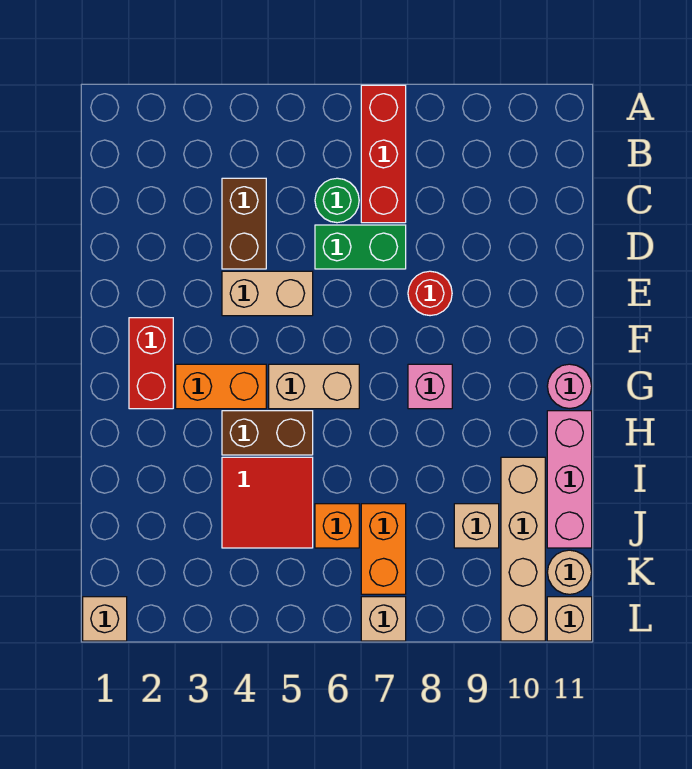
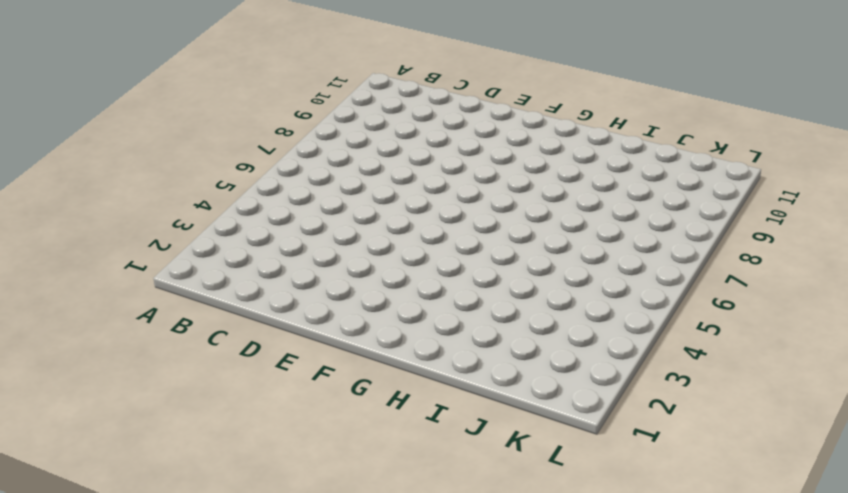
none -> red 1x3 brick [361,85,406,223]
none -> brown 1x2 brick [222,178,266,269]
none -> green 1x1 round brick [315,178,359,223]

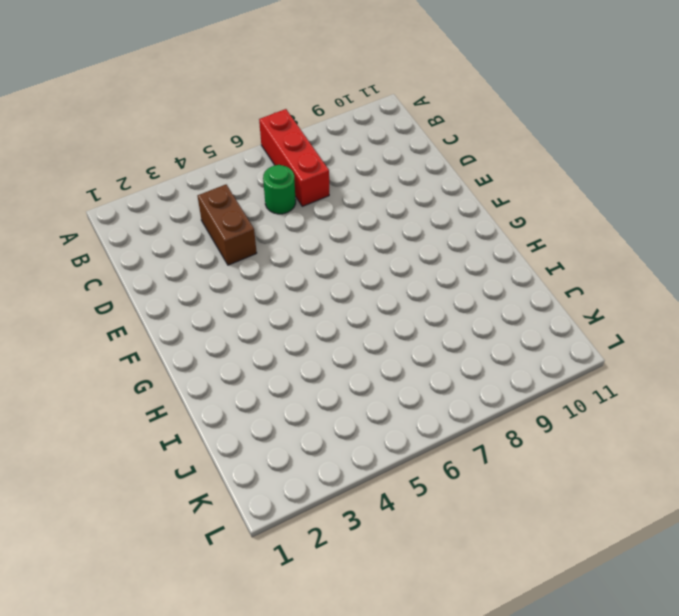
none -> green 1x2 brick [315,225,406,269]
none -> tan 1x2 brick [222,271,313,316]
none -> red 1x1 round brick [408,271,452,316]

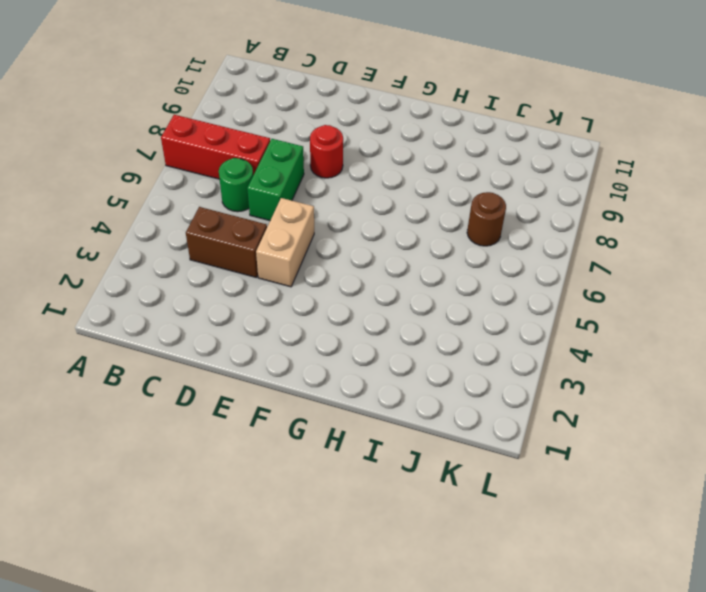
brown 1x1 round brick [467,192,506,246] -> orange 1x2 brick [361,504,406,594]
none -> red 1x2 brick [129,318,173,409]
none -> orange 1x2 brick [176,364,266,409]
none -> tan 1x2 brick [269,364,359,409]

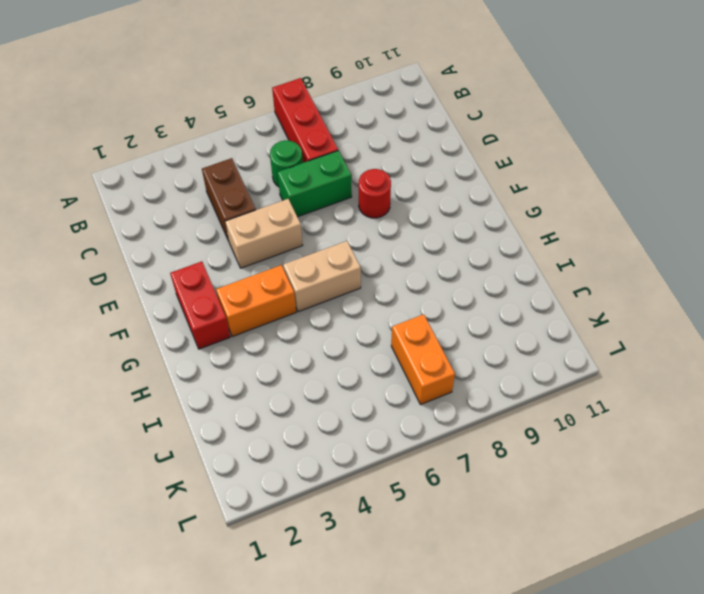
none -> pink 1x1 brick [408,364,452,409]
none -> pink 1x1 round brick [547,364,592,408]
none -> brown 1x2 brick [222,411,313,455]

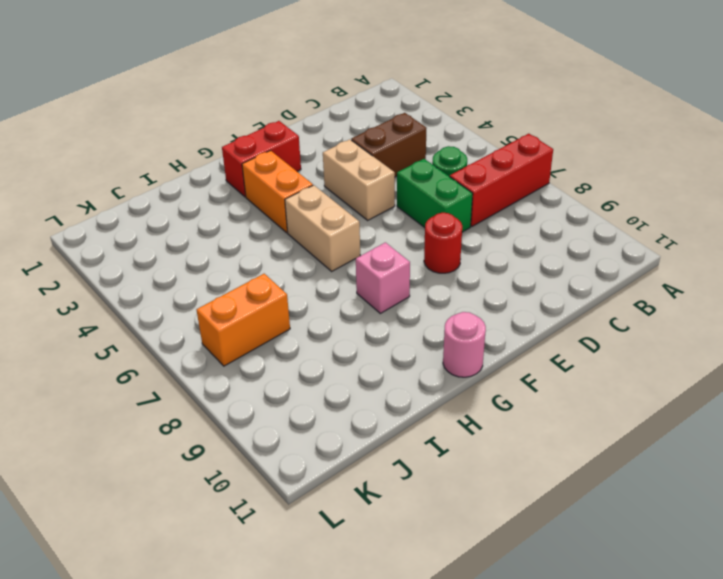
none -> brown 1x2 brick [222,411,313,455]
none -> pink 1x3 brick [547,411,592,548]
none -> red 2x2 tile [222,457,313,548]

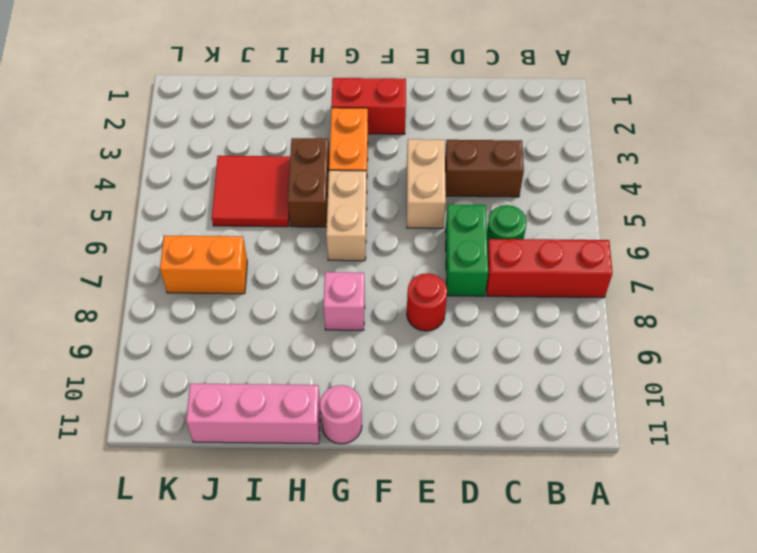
none -> tan 1x4 brick [501,457,545,641]
none -> orange 1x1 brick [315,504,359,548]
none -> tan 1x1 brick [454,504,499,548]

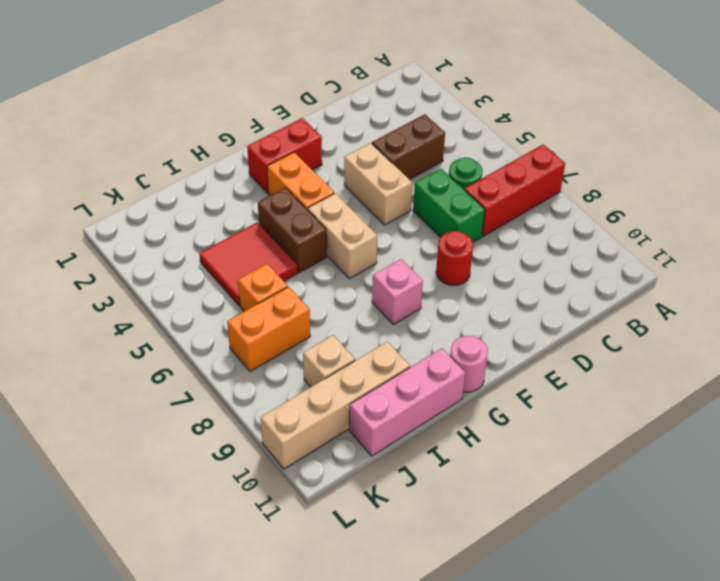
none -> tan 1x1 round brick [547,550,592,594]
none -> tan 1x1 brick [83,597,127,641]
none -> tan 1x1 brick [361,597,406,641]

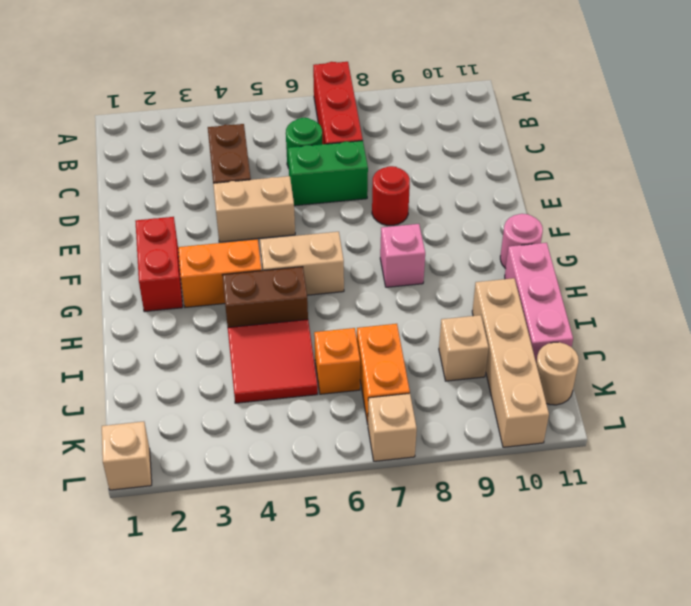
none -> tan 1x1 brick [547,597,592,641]

